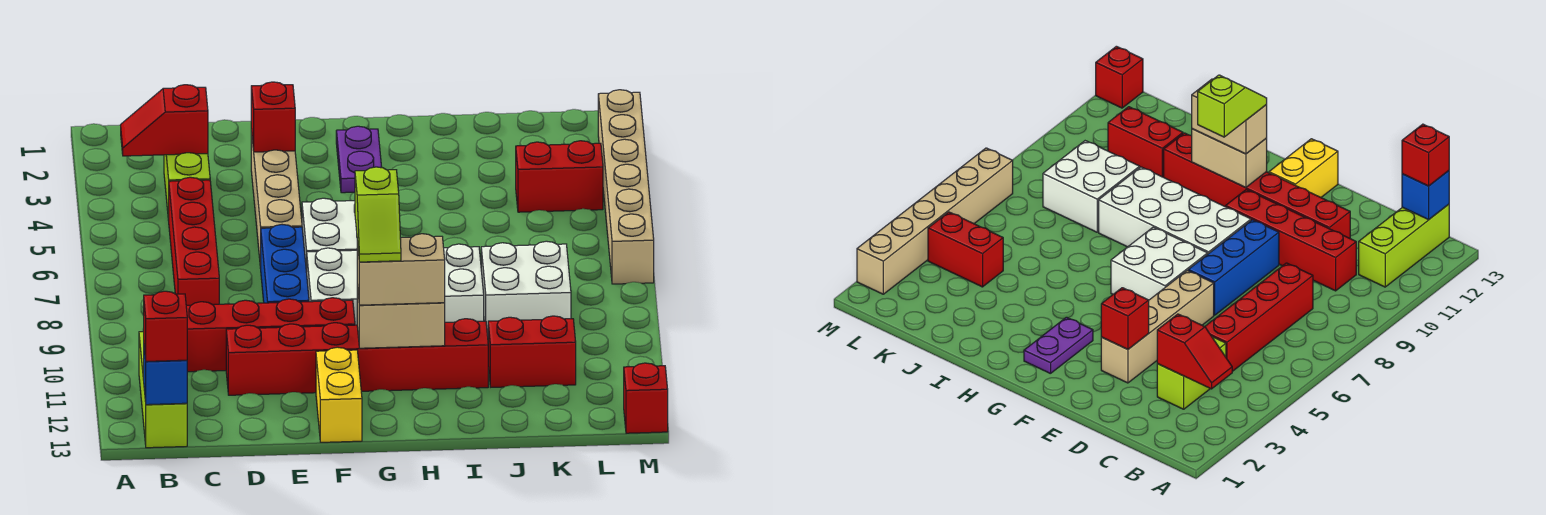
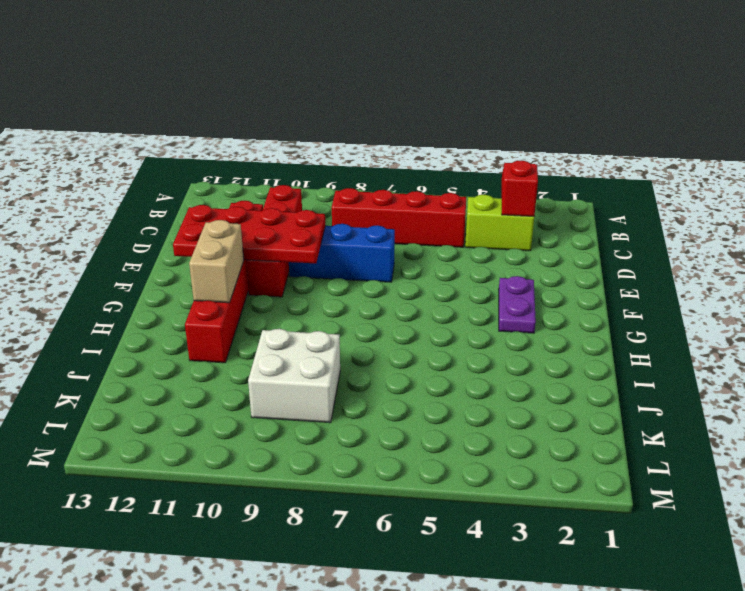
red 2x4 plate [173,205,325,263] -> none
purple 1x2 plate [499,276,536,333] -> purple 1x2 plate turned to [336,126,382,193]
none -> lime 1x3 brick [139,332,187,448]
none -> tan 1x4 brick [251,130,302,268]
none -> white 2x2 brick [302,198,357,272]

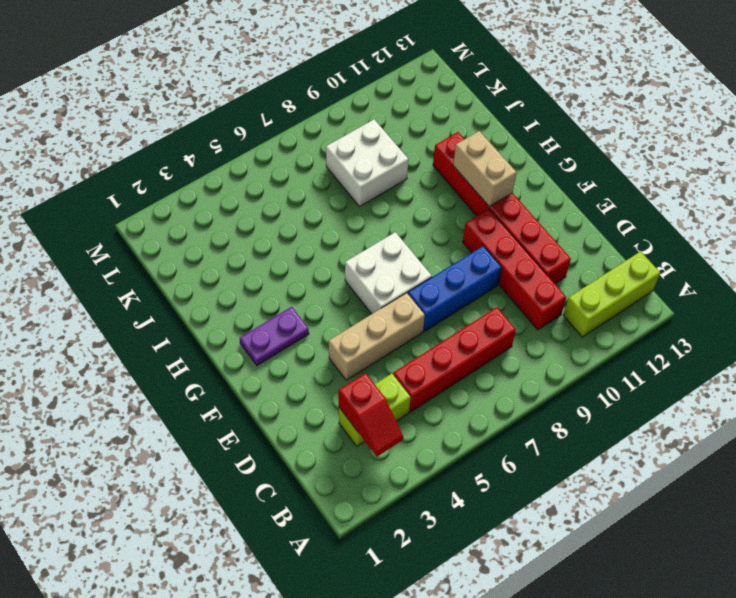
tan 1x3 brick [329,293,425,380] -> tan 1x4 brick [251,130,302,268]
none -> white 2x4 brick [307,244,484,325]
none -> yellow 1x2 brick [316,347,362,442]
none -> red 1x2 brick [488,316,576,387]

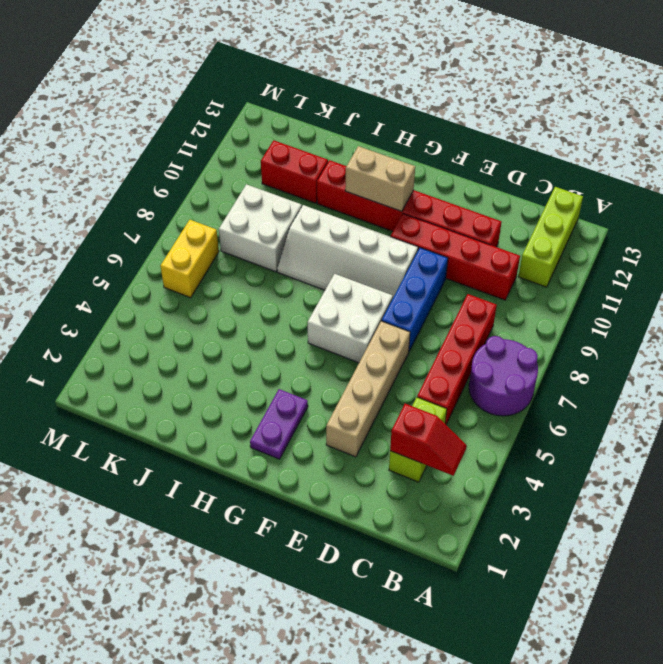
purple 2x2 round brick [469,336,538,416] -> none
white 2x4 slope [277,205,418,297] -> white 2x4 brick [307,244,484,325]
yellow 1x2 brick [161,220,219,298] -> yellow 1x2 brick moved to [316,347,362,442]
none -> red 1x2 brick [516,141,603,212]
none -> tan 1x6 brick [598,90,654,284]
none -> red 1x1 brick [624,363,668,433]

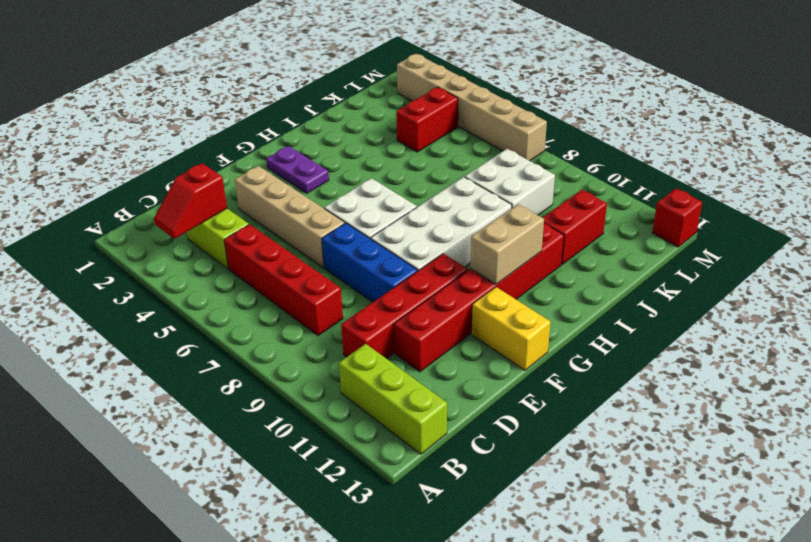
none -> blue 1x1 brick [144,348,187,405]
none -> red 1x1 brick [251,82,295,152]
none -> red 1x1 brick [144,291,187,361]

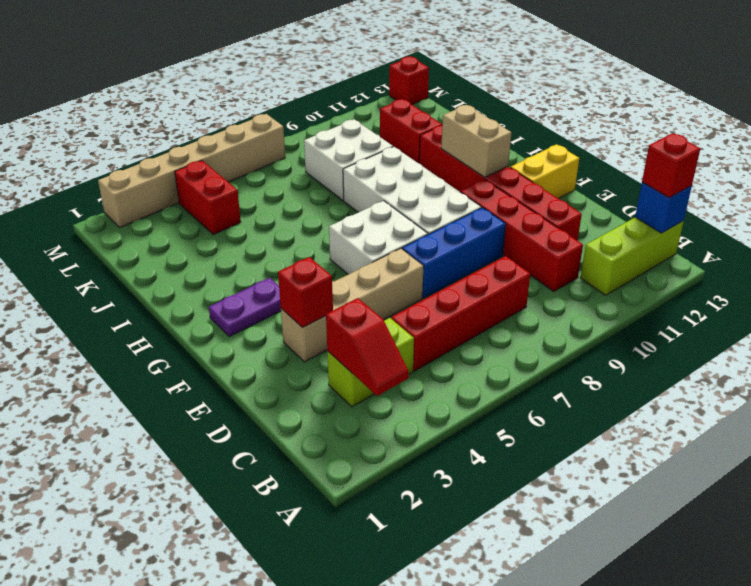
none -> tan 1x2 brick [357,234,445,305]
none -> lime 1x2 slope [355,167,401,262]

